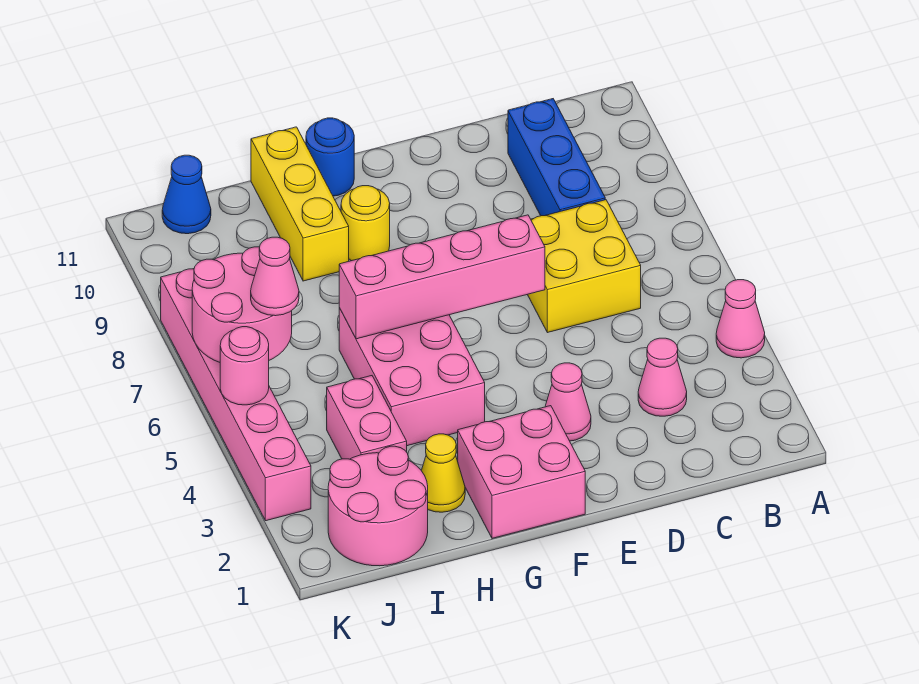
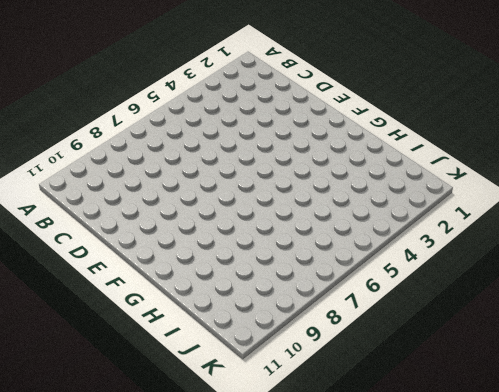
none -> pink 1x1 cone [716,280,765,358]
none -> pink 1x1 cone [638,338,687,416]
none -> yellow 2x2 brick [528,200,641,333]

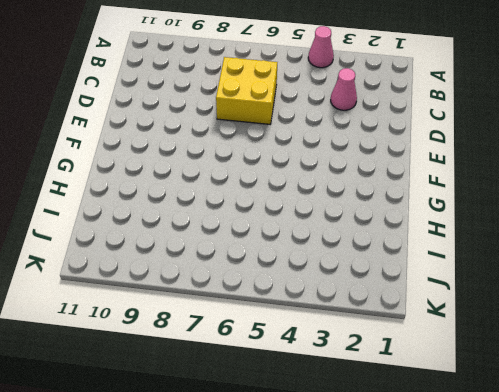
none -> blue 1x3 brick [508,99,605,216]
none -> pink 1x1 cone [545,363,591,441]
none -> pink 2x2 brick [458,406,585,538]

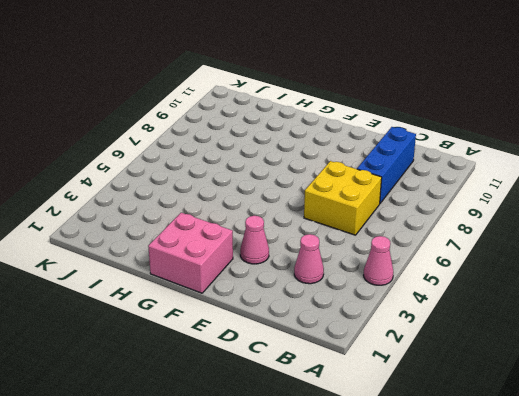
none -> pink 2x3 brick [339,308,485,446]
none -> yellow 1x1 round brick [341,186,390,261]
none -> blue 1x1 round brick [306,118,354,196]

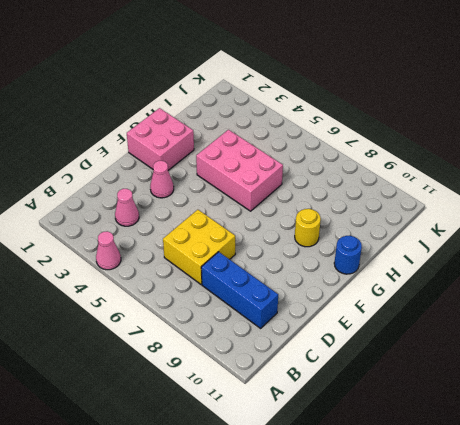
none -> yellow 1x1 cone [421,434,465,512]
none -> yellow 1x3 brick [251,127,349,281]
none -> pink 2x2 round brick [328,446,428,566]

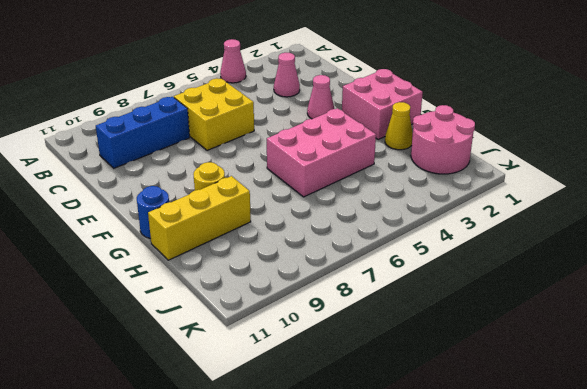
none -> pink 1x2 brick [327,376,407,459]
none -> blue 1x1 cone [162,155,211,234]
none -> pink 1x6 brick [161,269,311,521]

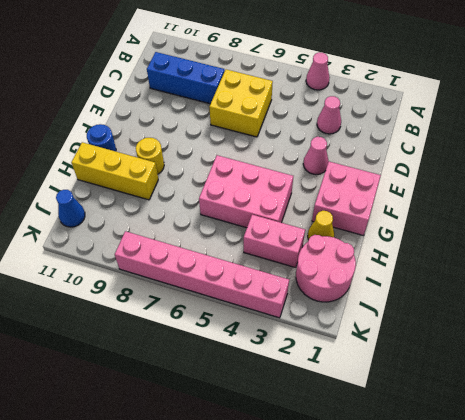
none -> pink 1x4 brick [339,215,545,339]
none -> pink 2x2 round brick [192,247,292,362]
none -> pink 1x1 round brick [220,327,269,405]

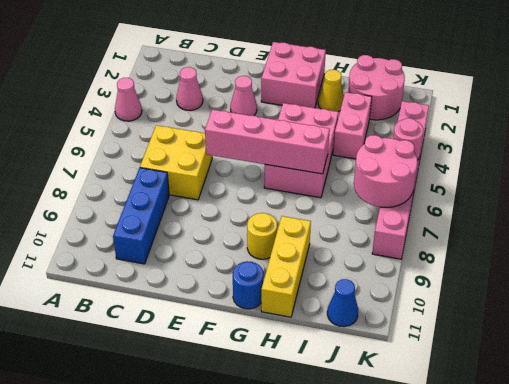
none -> pink 1x1 cone [251,237,299,316]

